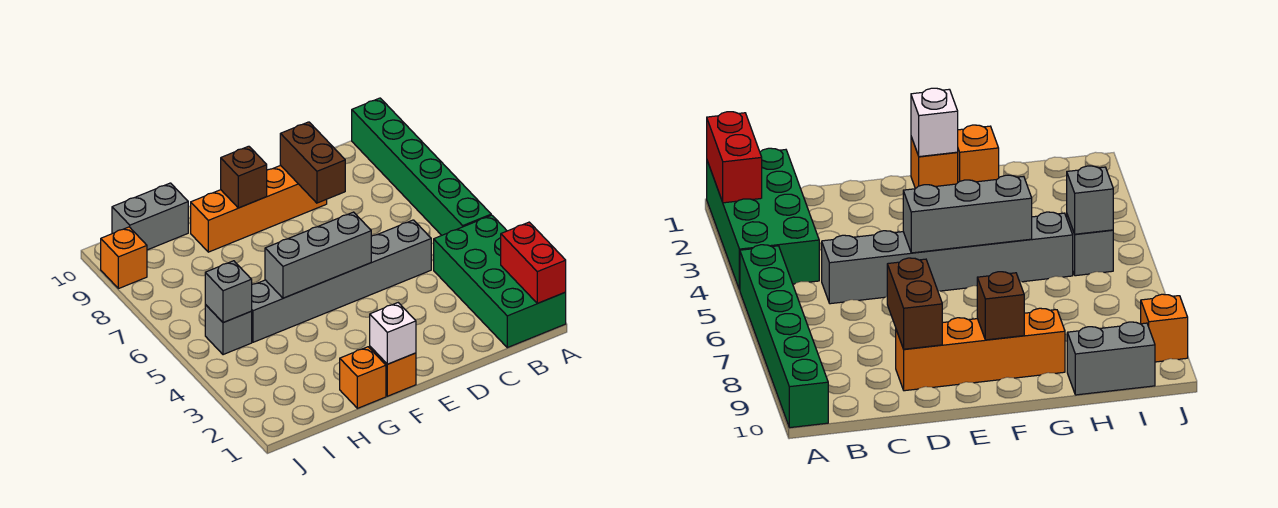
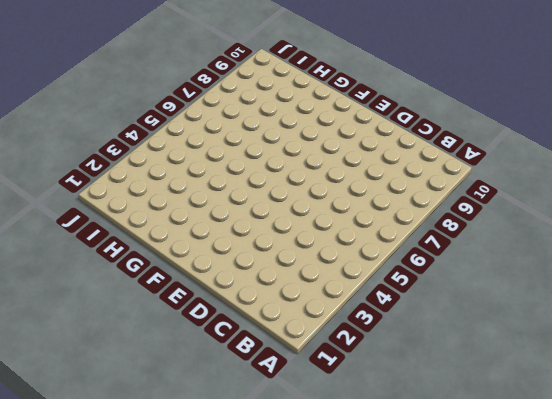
none -> green 2x4 brick [434,215,566,348]
none -> green 1x6 brick [352,98,491,235]
none -> grey 1x6 brick [251,220,431,342]

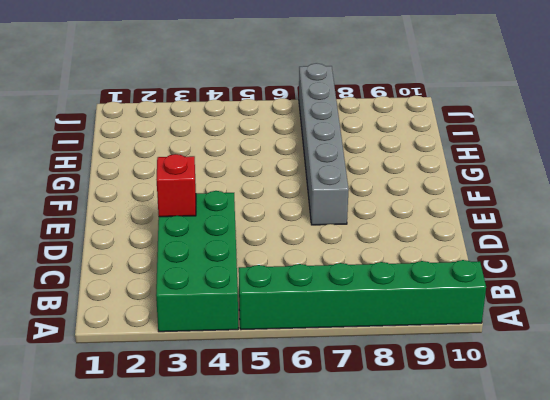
green 2x4 brick [156,191,238,332] -> green 2x4 brick turned to [434,215,566,348]
red 1x1 brick [157,154,196,217] -> none
grey 1x6 brick [299,63,349,225] -> grey 1x6 brick moved to [251,220,431,342]
none -> orange 1x4 brick [191,165,327,252]
none -> orange 1x1 brick [370,347,416,396]
none -> orange 1x1 brick [340,347,386,408]

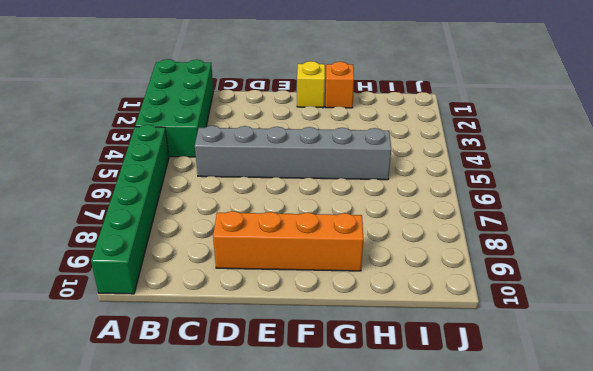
yellow 1x1 brick [297,61,325,108] -> orange 1x1 brick [370,347,416,396]
none -> grey 1x2 brick [112,183,188,250]
none -> grey 1x1 brick [205,305,252,355]
none -> orange 1x1 brick [101,227,147,289]

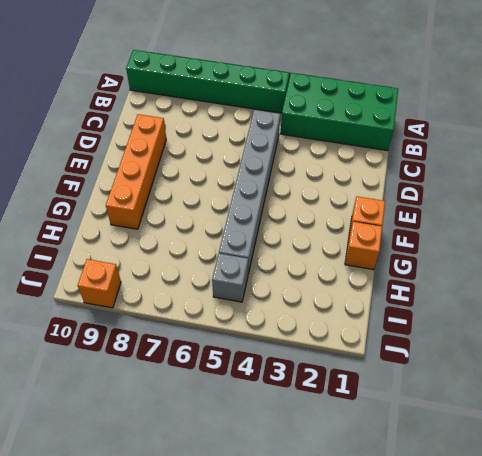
none -> grey 1x2 brick [112,183,188,250]
none -> red 1x2 brick [501,222,566,303]
none -> brown 1x2 brick [280,122,345,203]

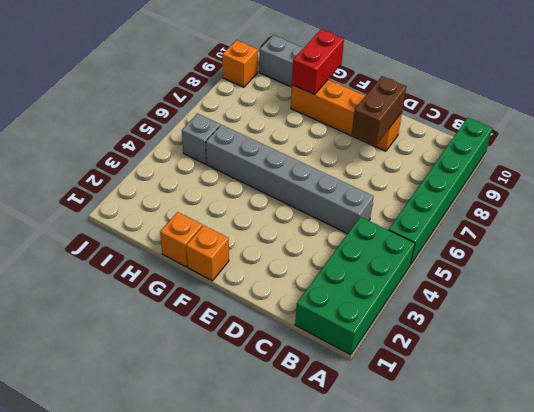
red 1x2 brick [292,29,344,94] -> red 1x2 brick moved to [501,222,566,303]
none -> grey 1x3 brick [265,212,371,298]
none -> white 1x1 brick [370,303,416,364]
none -> brown 1x1 brick [221,146,267,208]

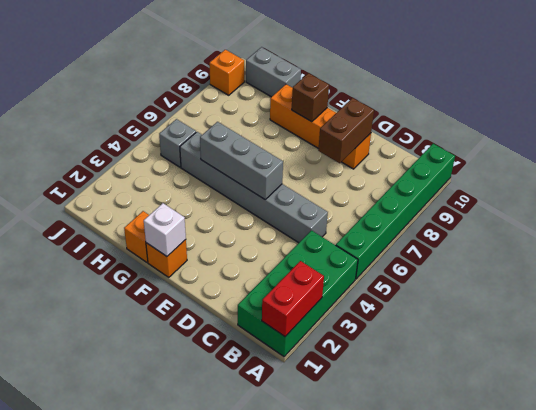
none -> grey 1x1 brick [205,261,252,323]

